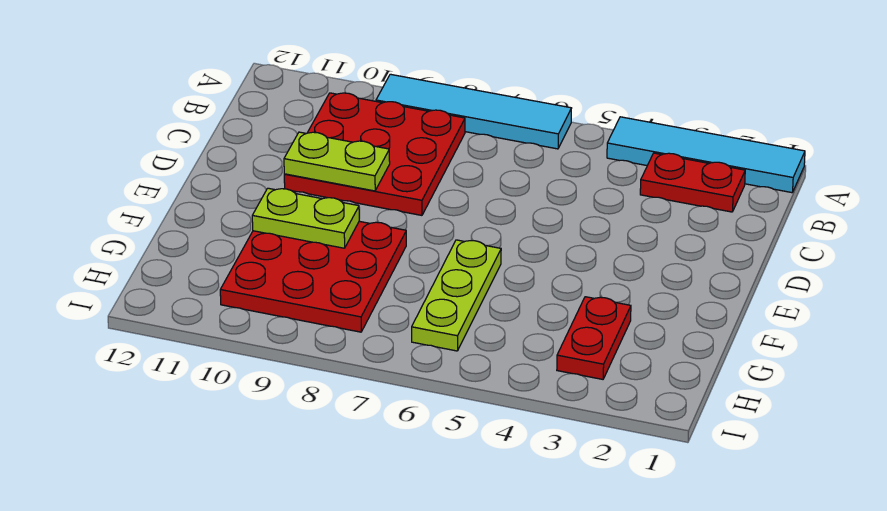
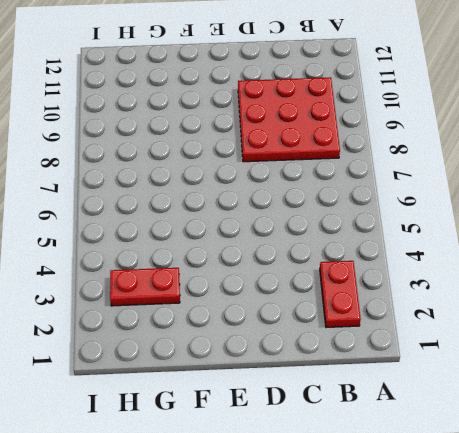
none -> cyan 1x4 tile [607,117,805,193]
none -> cyan 1x4 tile [376,74,572,149]

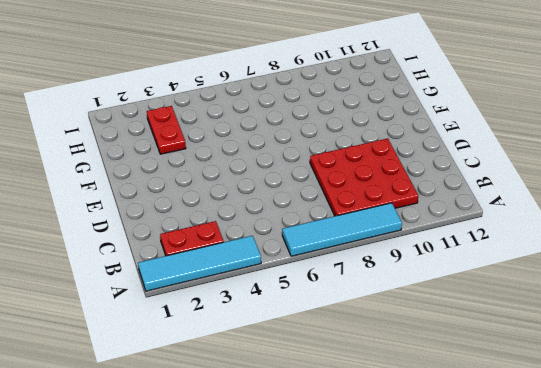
none -> lime 1x3 plate [412,240,501,351]
none -> red 3x3 plate [220,221,406,332]

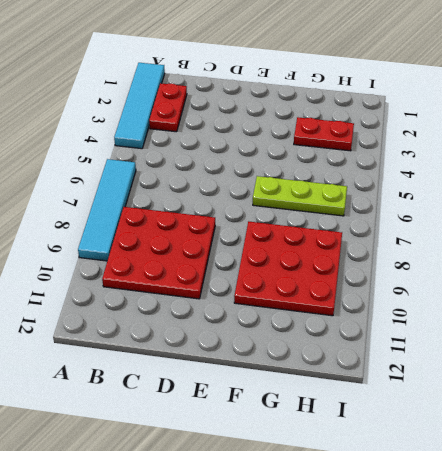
none -> lime 1x2 plate [284,132,390,191]
none -> lime 1x2 plate [252,188,359,248]

